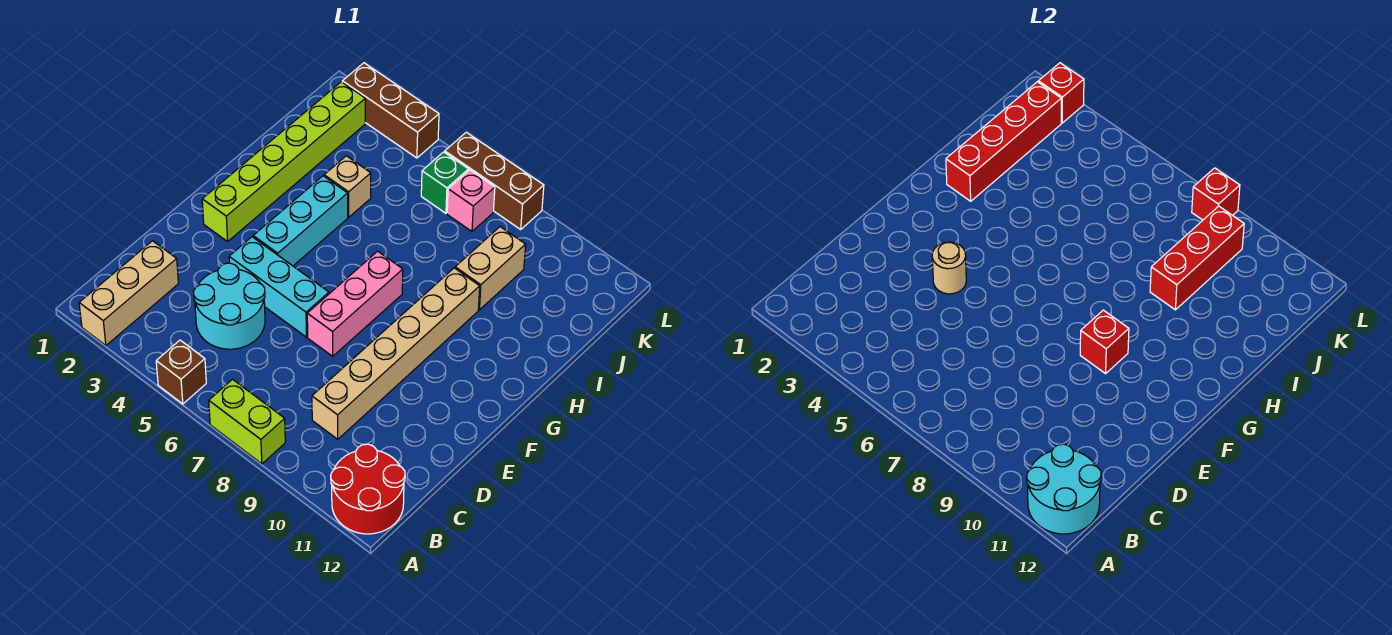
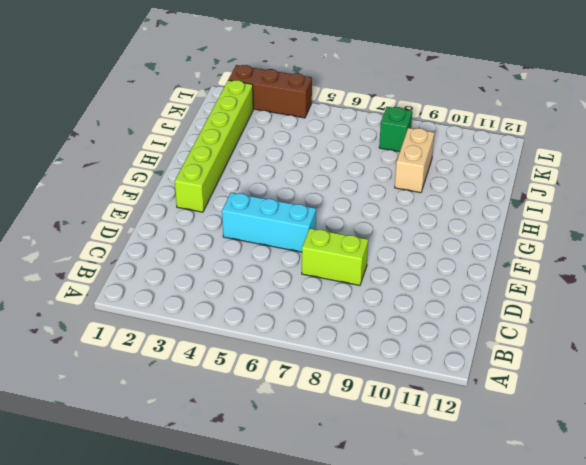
lime 1x2 brick [302,228,368,285] -> lime 1x2 brick moved to [209,379,285,464]
green 1x1 brick [379,107,412,152] -> green 1x1 brick moved to [421,152,469,213]
none -> tan 1x3 brick [79,241,178,346]
none -> brown 1x1 brick [156,340,206,404]
none -> red 2x2 round brick [331,444,405,534]

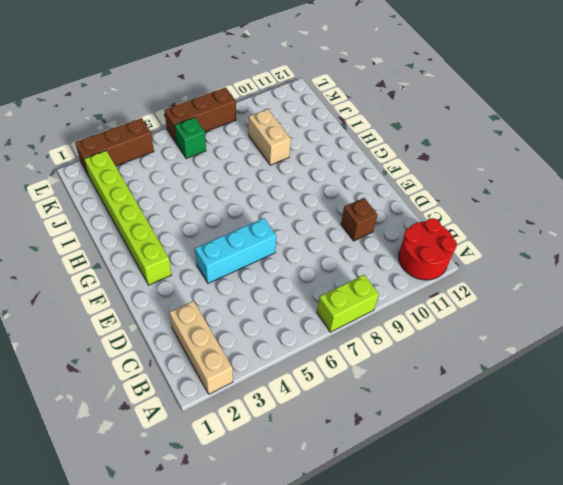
brown 1x1 brick [341,198,378,241] -> brown 1x1 brick moved to [156,340,206,404]
none -> cyan 2x2 round brick [194,263,265,349]
none -> tan 1x6 brick [312,268,480,439]
none -> pink 1x3 brick [307,251,403,356]

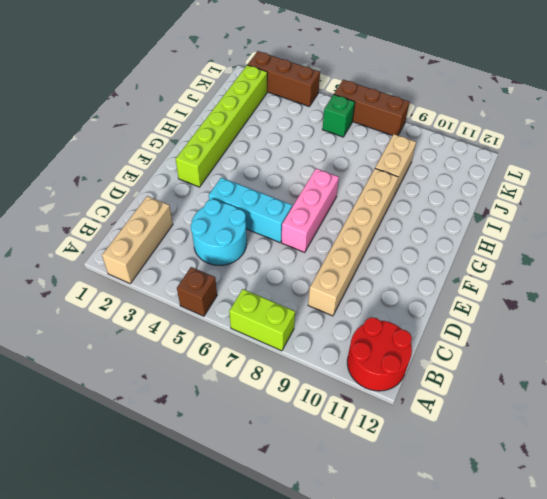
none -> cyan 1x3 brick [253,176,348,266]
none -> tan 1x1 brick [324,156,371,217]
none -> pink 1x1 brick [447,170,495,231]

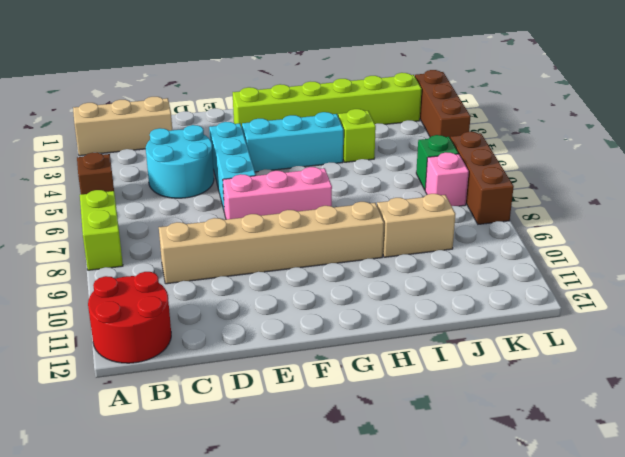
lime 1x1 brick [338,109,376,162] -> tan 1x1 brick [324,156,371,217]
none -> cyan 2x2 round brick [1027,444,1101,534]
none -> tan 1x1 round brick [932,242,966,294]
none -> red 1x1 brick [1080,310,1129,374]

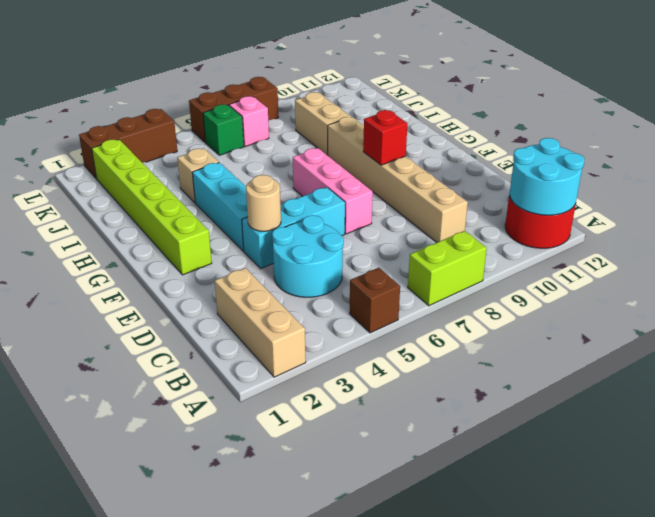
none -> red 1x4 brick [946,82,1061,201]
none -> red 1x3 brick [1150,206,1244,310]
none -> red 1x1 brick [1038,63,1084,123]

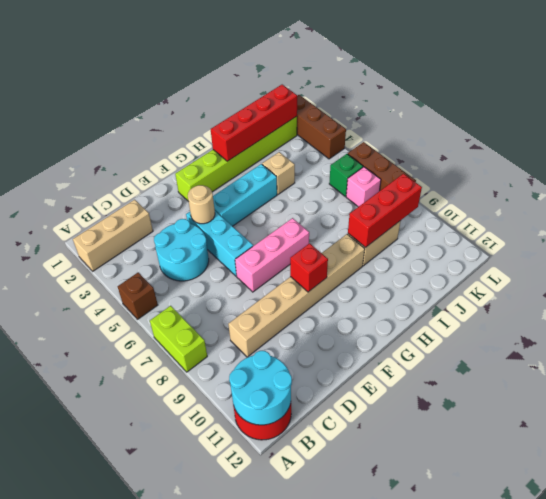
none -> red 1x1 brick [1038,63,1084,123]
none -> red 1x1 brick [1192,168,1240,220]

